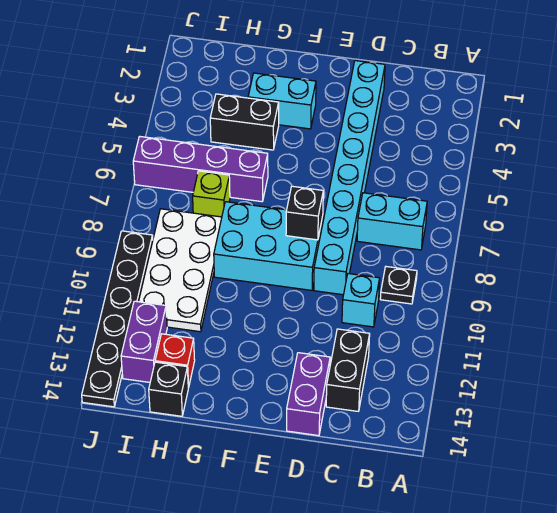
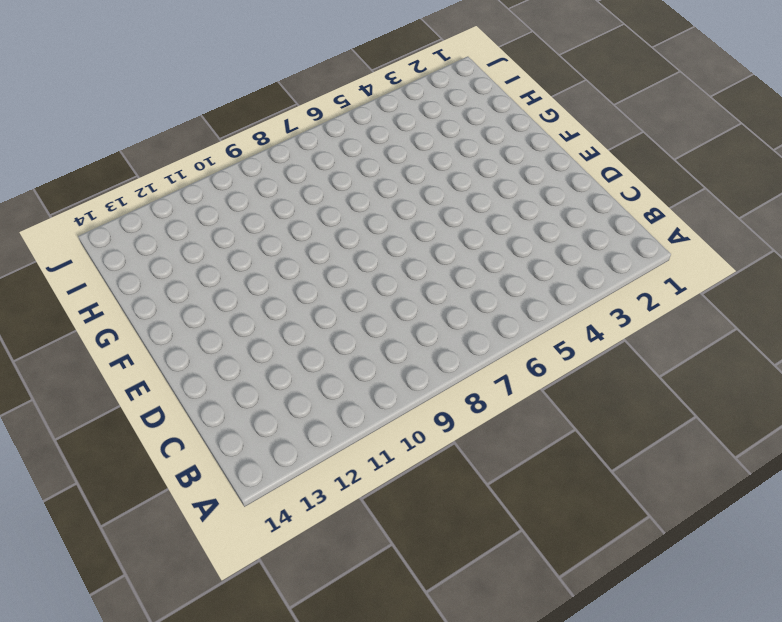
none -> cyan 1x2 brick [357,193,427,250]
none -> black 1x1 plate [380,267,417,304]
none -> cyan 1x1 brick [342,274,380,327]

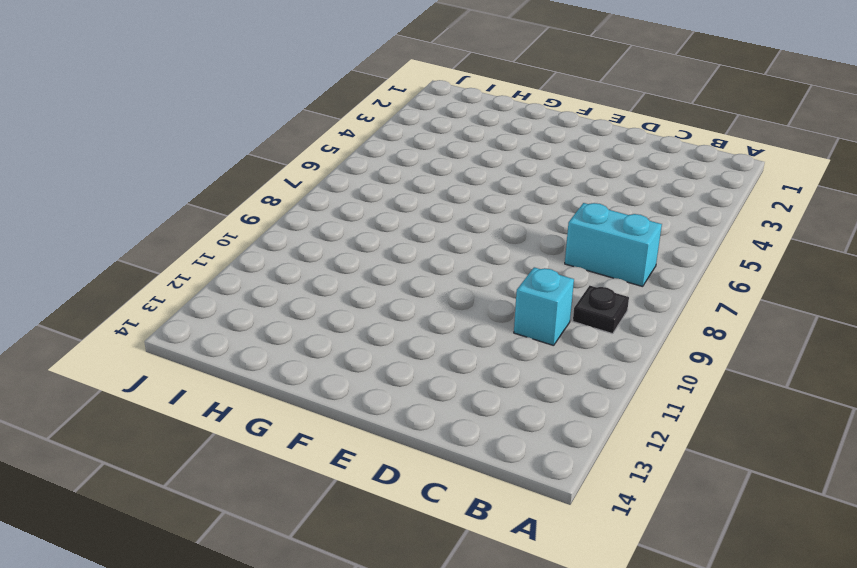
none -> black 1x2 brick [326,329,370,411]
none -> cyan 1x8 brick [314,61,385,295]
none -> purple 1x2 brick [287,353,330,436]

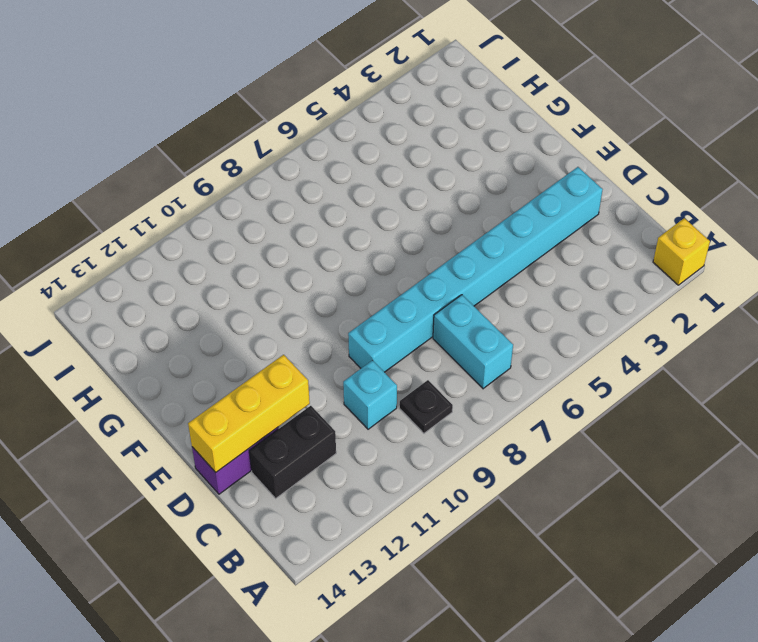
yellow 1x1 brick [653,218,710,285] -> none
yellow 1x3 brick [188,355,310,472] -> none
none -> cyan 2x3 brick [214,202,323,290]
none -> cyan 1x2 brick [248,73,316,129]
none -> black 1x2 brick [210,94,279,150]

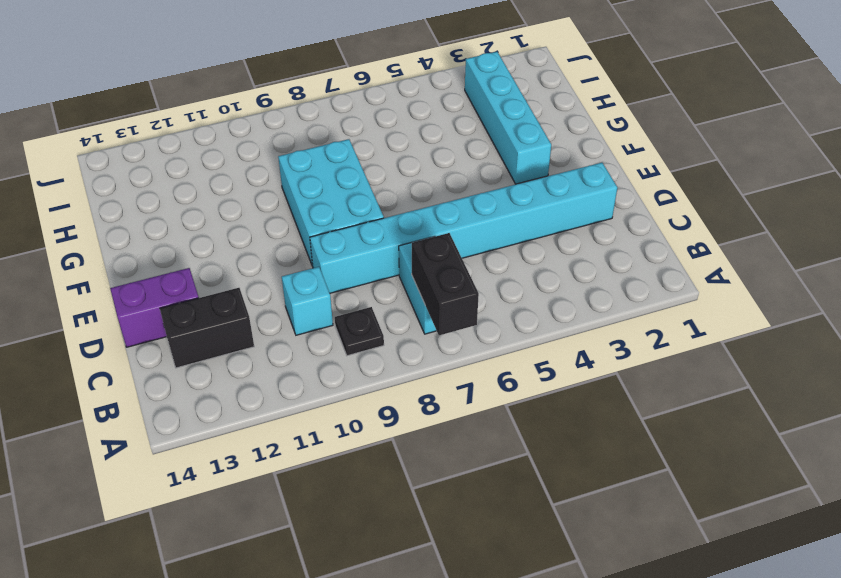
black 1x2 brick [411,233,479,335] -> black 1x2 brick moved to [210,94,279,150]
cyan 1x4 brick [465,52,551,184] -> cyan 1x2 brick [248,73,316,129]
none -> purple 1x4 brick [133,136,268,202]
none -> lime 1x1 brick [193,171,230,217]
none -> white 2x4 plate [139,209,222,332]

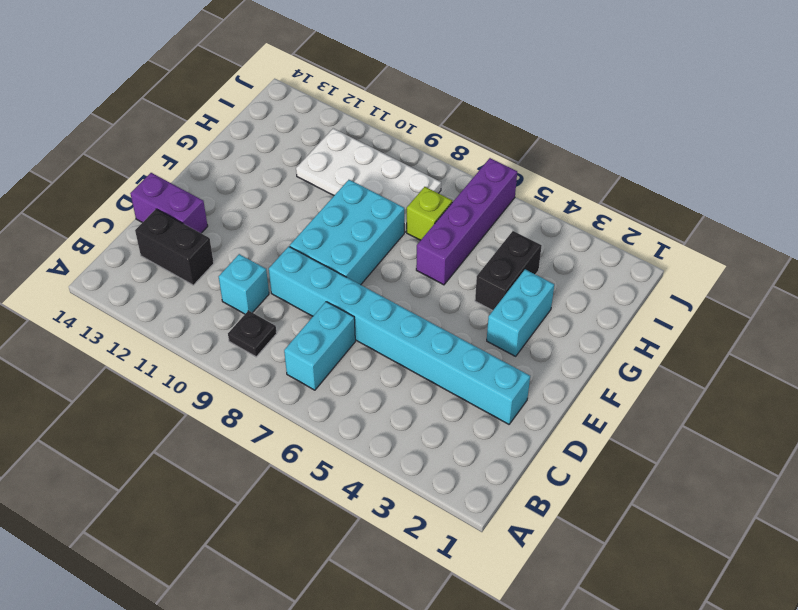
none -> red 1x1 brick [155,334,195,388]
none -> black 1x1 brick [149,362,188,416]
none -> purple 1x2 brick [121,301,167,382]

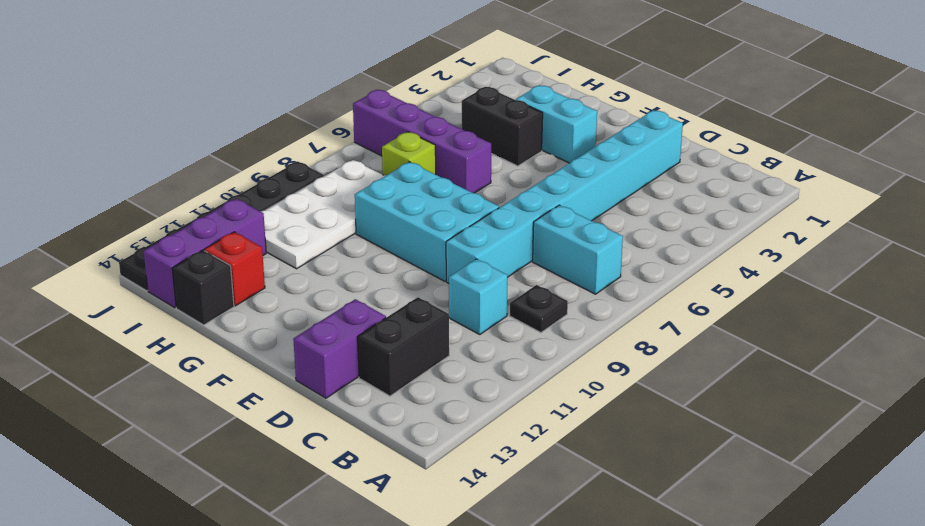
purple 1x3 brick [144,199,266,308] -> purple 1x2 brick [121,301,167,382]
none -> black 1x1 brick [286,186,323,240]

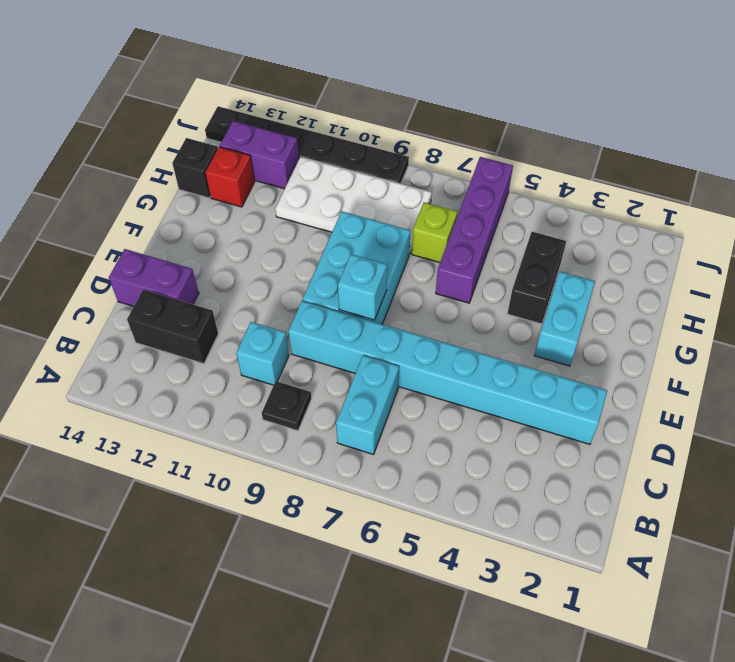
cyan 1x1 brick [338,254,387,320] -> black 1x1 brick [286,186,323,240]

